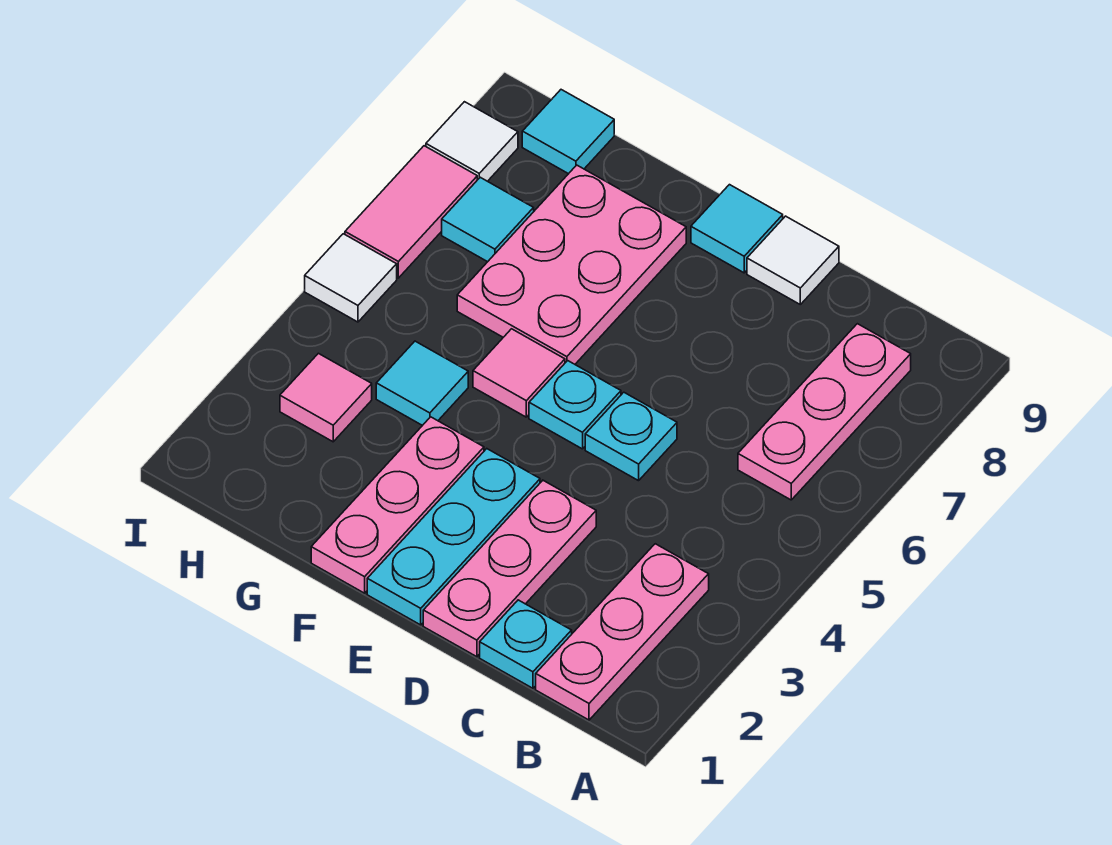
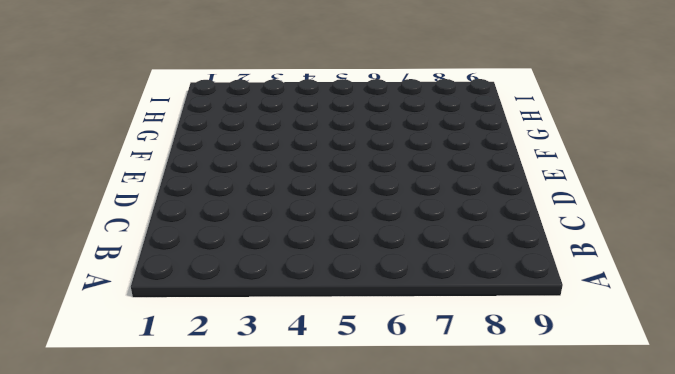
none -> pink 1x3 plate [536,544,709,720]
none -> pink 1x3 plate [738,324,911,500]
none -> cyan 1x1 plate [480,600,572,688]

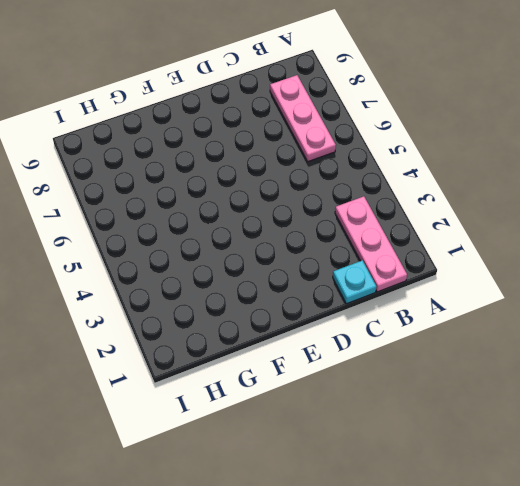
none -> pink 1x3 plate [423,480,596,657]
none -> cyan 1x1 plate [585,392,677,481]
none -> white 1x1 tile [747,216,839,304]

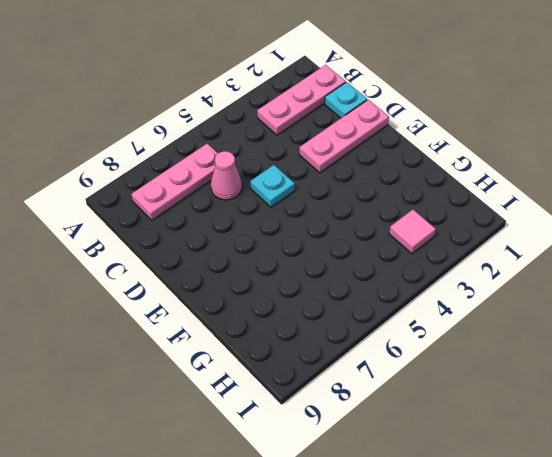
pink 1x1 cone [211,151,242,200] -> none
none -> white 1x1 tile [747,216,839,304]
none -> cyan 1x3 plate [367,449,540,625]
none -> cyan 1x1 plate [529,361,621,449]

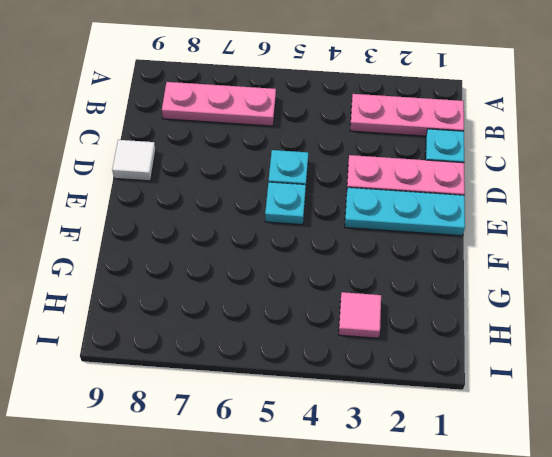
none -> cyan 1x1 tile [691,185,783,273]
none -> pink 1x3 plate [311,417,484,593]
none -> pink 1x1 tile [473,329,565,417]

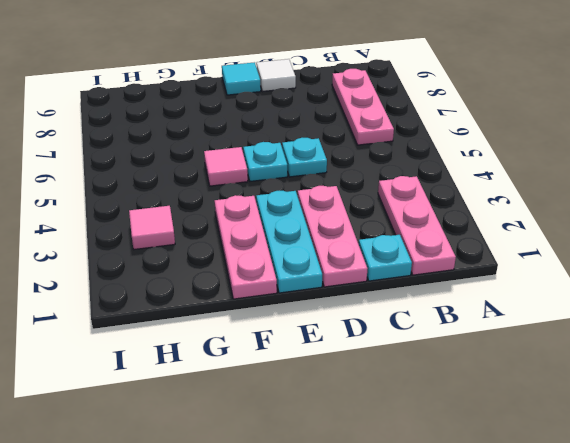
none -> pink 2x3 plate [457,165,686,364]
none -> cyan 1x1 tile [376,341,468,425]
none -> cyan 1x1 tile [442,177,534,262]

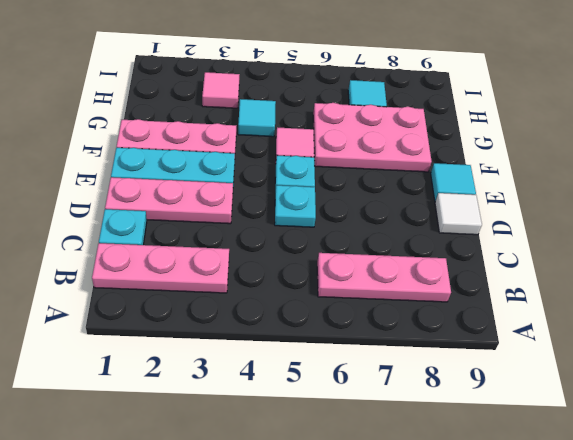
none -> cyan 1x1 tile [522,90,614,174]
none -> white 1x1 tile [305,234,397,322]
none -> pink 1x2 tile [345,146,477,278]

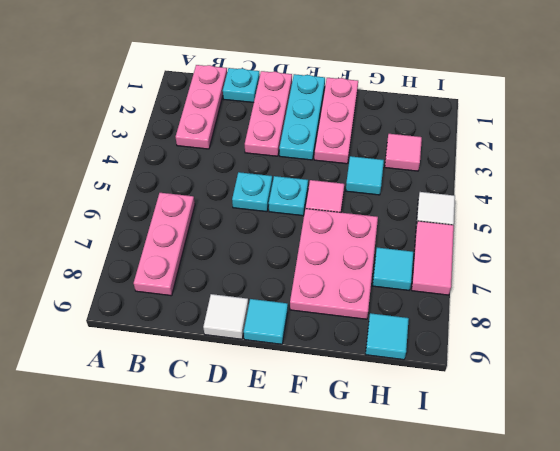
none -> white 1x1 tile [426,102,518,181]

